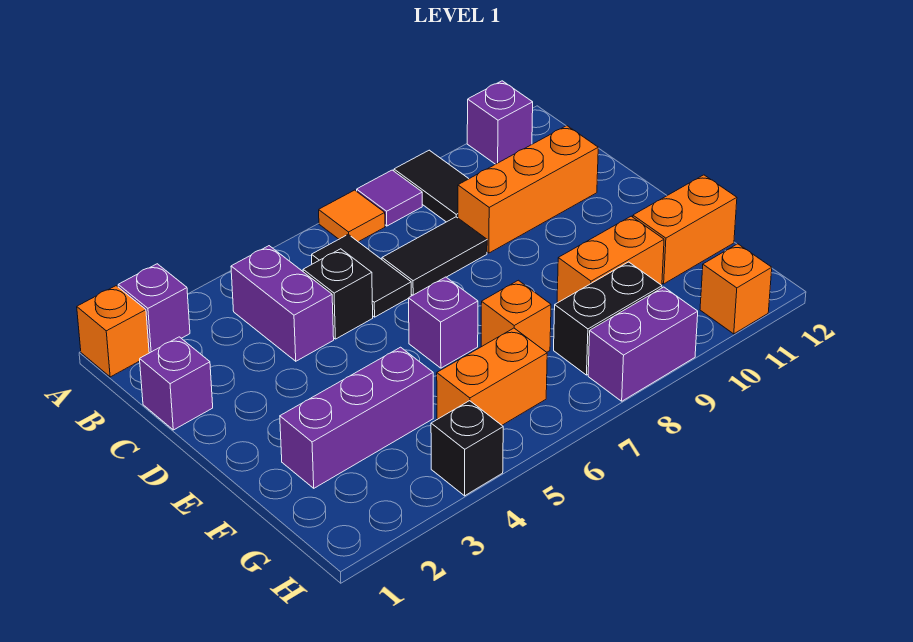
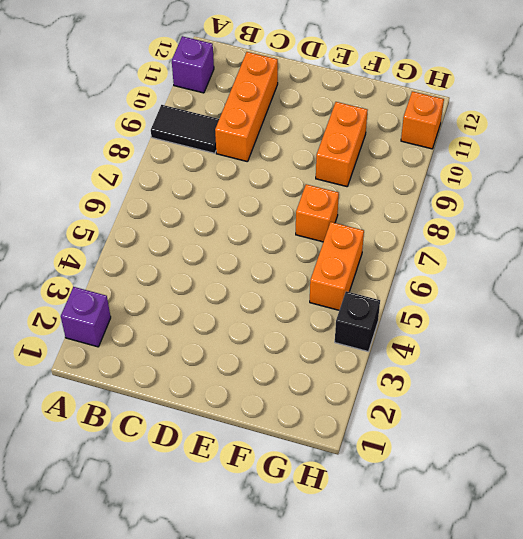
none -> orange 1x1 brick [77,286,149,377]
none -> orange 1x1 tile [319,190,385,242]
none -> purple 1x1 tile [357,170,422,226]

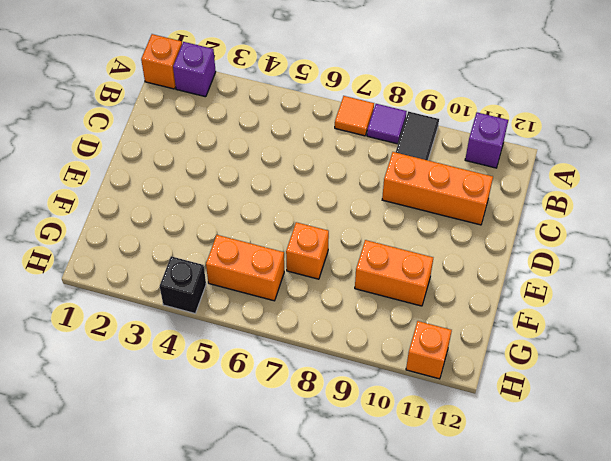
none -> purple 1x2 brick [231,246,334,361]
none -> black 1x2 tile [312,234,411,317]
none -> purple 1x1 brick [140,337,213,430]

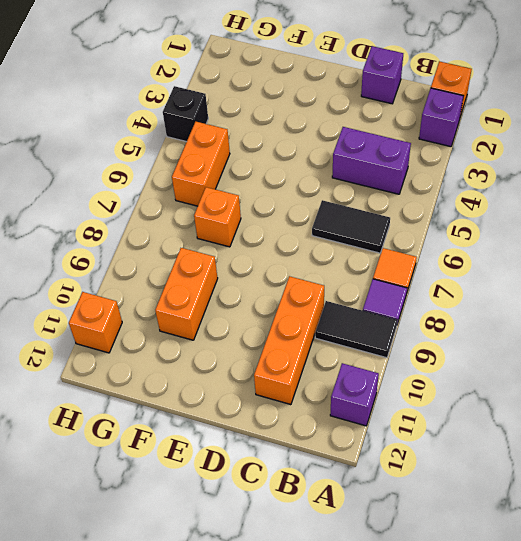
none -> black 1x1 brick [303,249,373,339]
none -> black 1x2 tile [382,217,487,295]
none -> purple 1x1 brick [409,277,478,368]

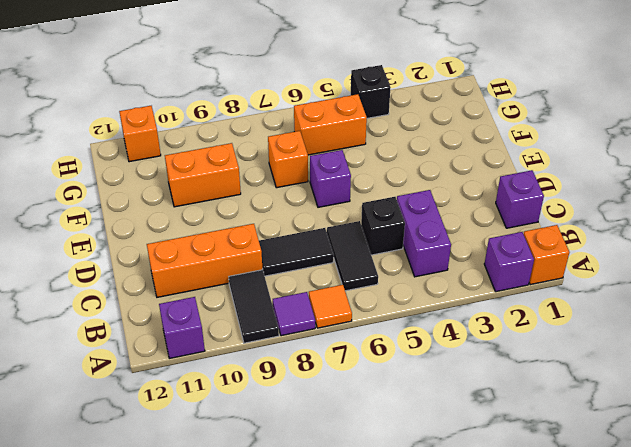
none -> purple 1x3 brick [280,347,433,488]
none -> orange 1x2 brick [633,175,737,284]
none -> black 1x2 brick [554,262,662,375]

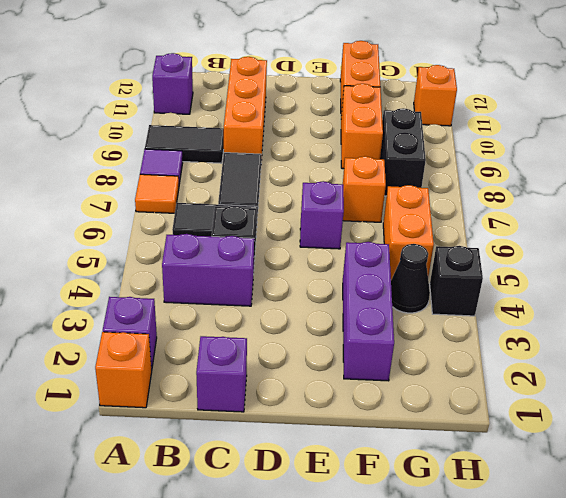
black 1x1 cone [391,244,430,313] -> none
none -> purple 1x2 brick [588,287,698,401]

